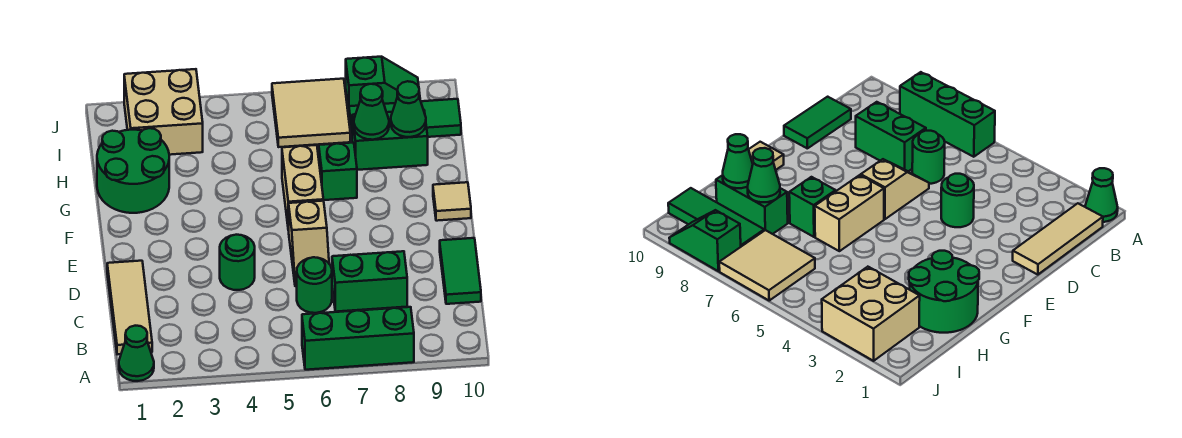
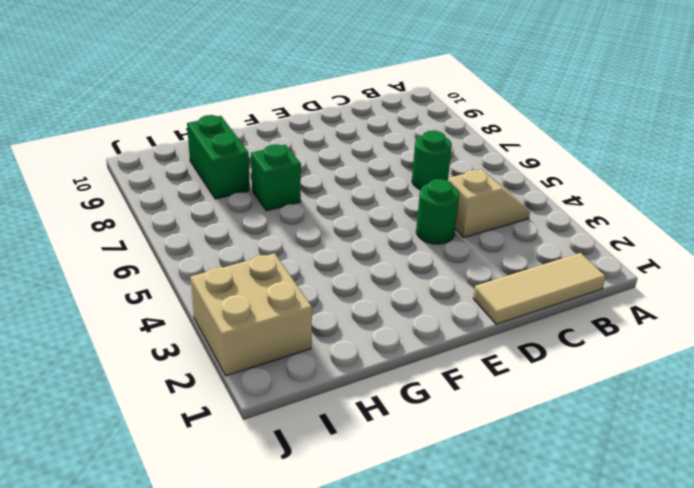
tan 1x2 slope [448,169,530,238] -> tan 1x2 slope moved to [289,201,329,286]
none -> green 1x1 cone [119,326,154,381]
none -> green 1x3 brick [302,307,414,370]
none -> green 1x2 brick [332,251,407,312]

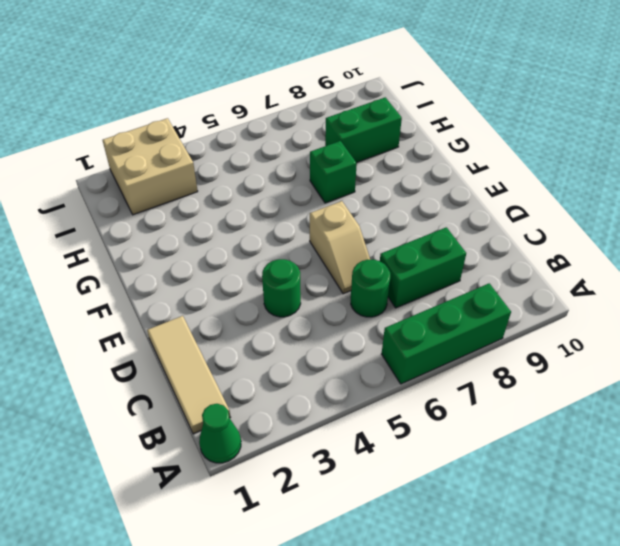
none -> green 1x2 tile [440,238,481,304]
none -> tan 1x2 brick [282,145,323,230]
none -> tan 1x1 tile [433,182,471,221]

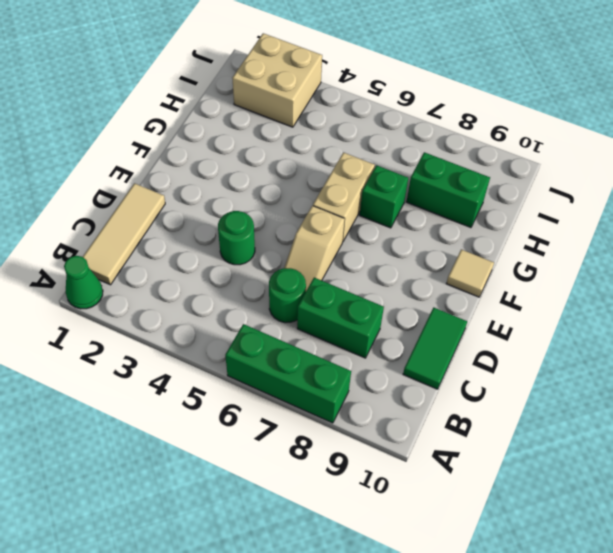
none -> green 2x2 round brick [97,128,169,213]
none -> tan 2x2 tile [272,79,350,147]
none -> green 1x3 tile [349,99,461,137]

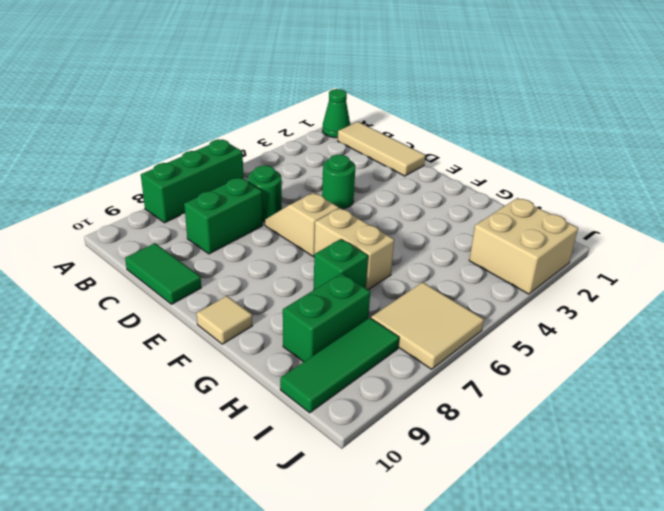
none -> green 2x2 round brick [97,128,169,213]
none -> green 1x2 slope [346,57,420,111]
none -> green 1x1 cone [354,84,389,140]

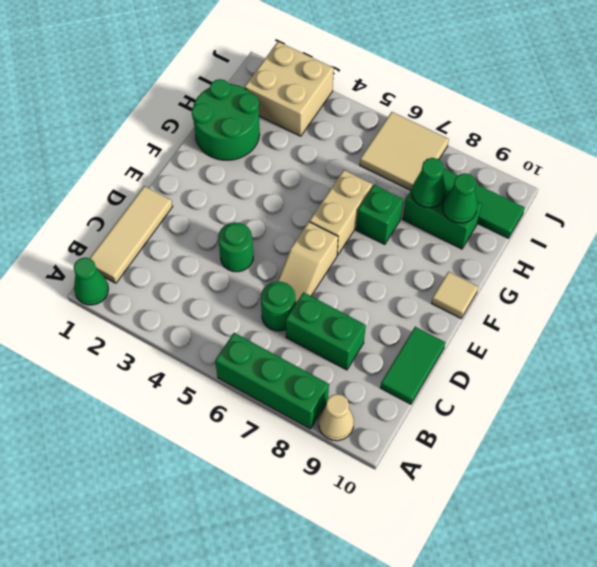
tan 1x1 cone [319,394,354,441] -> none
none -> green 1x2 slope [346,57,420,111]

